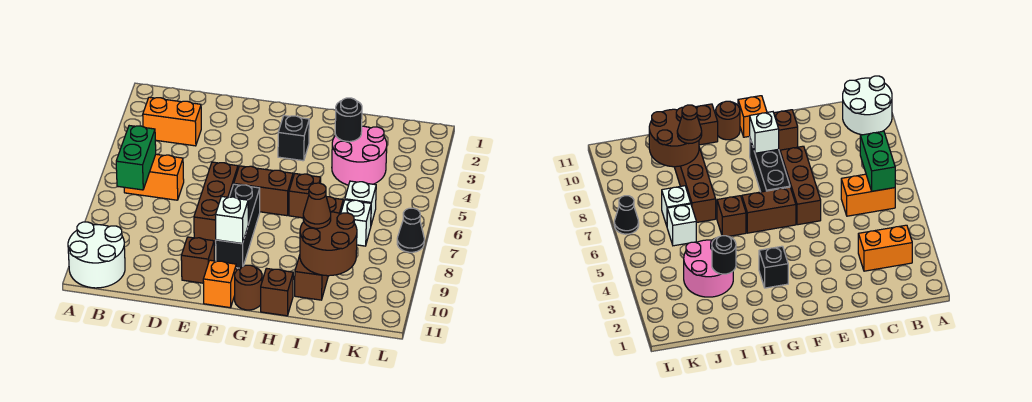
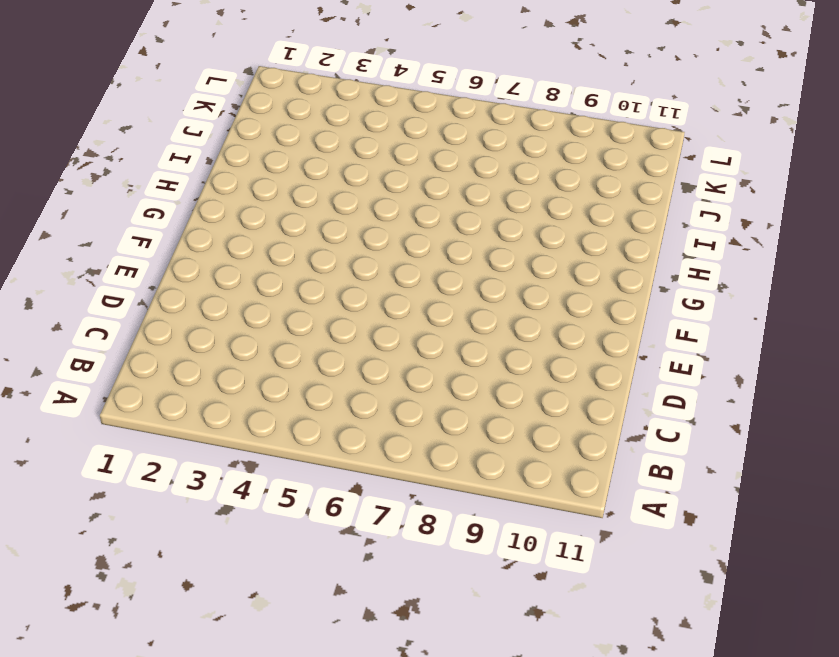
none -> white 2x2 round brick [68,222,125,288]
none -> orange 1x2 brick [143,97,201,146]
none -> orange 1x2 brick [124,154,184,200]

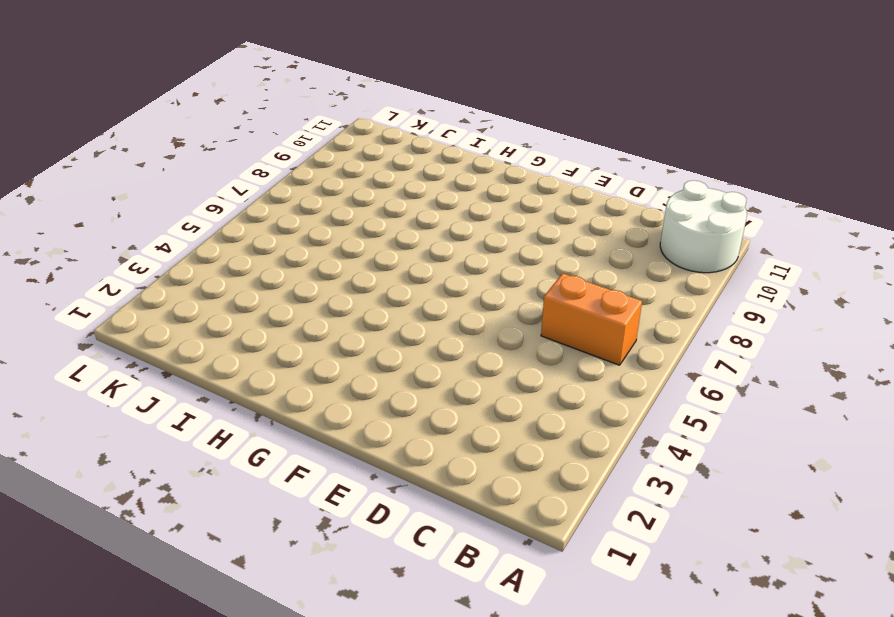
none -> orange 1x2 brick [143,97,201,146]
none -> brown 1x3 brick [194,162,238,245]
none -> brown 1x1 brick [181,237,214,283]

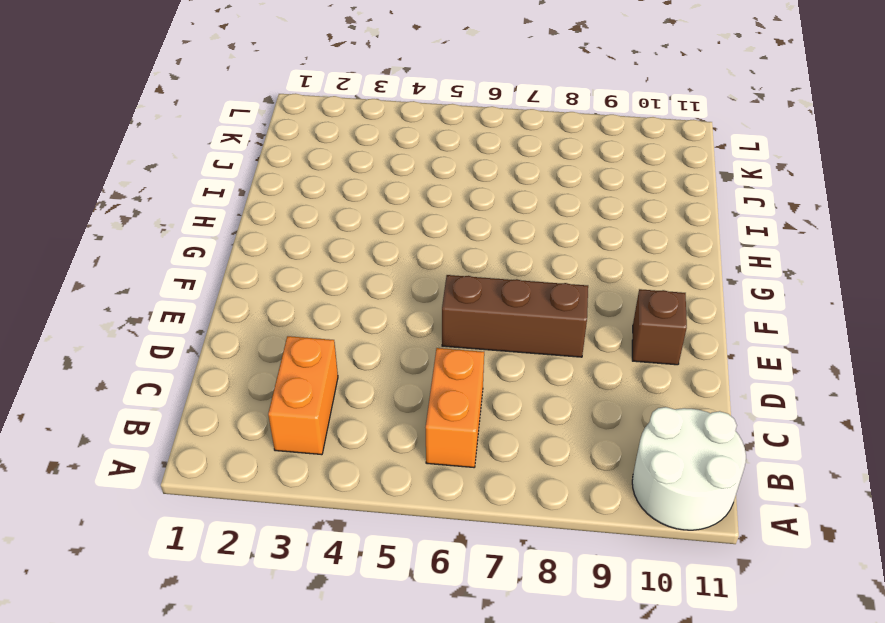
none -> brown 1x2 brick [234,166,293,216]
none -> black 1x3 brick [216,184,260,268]
none -> orange 1x1 brick [203,260,236,308]

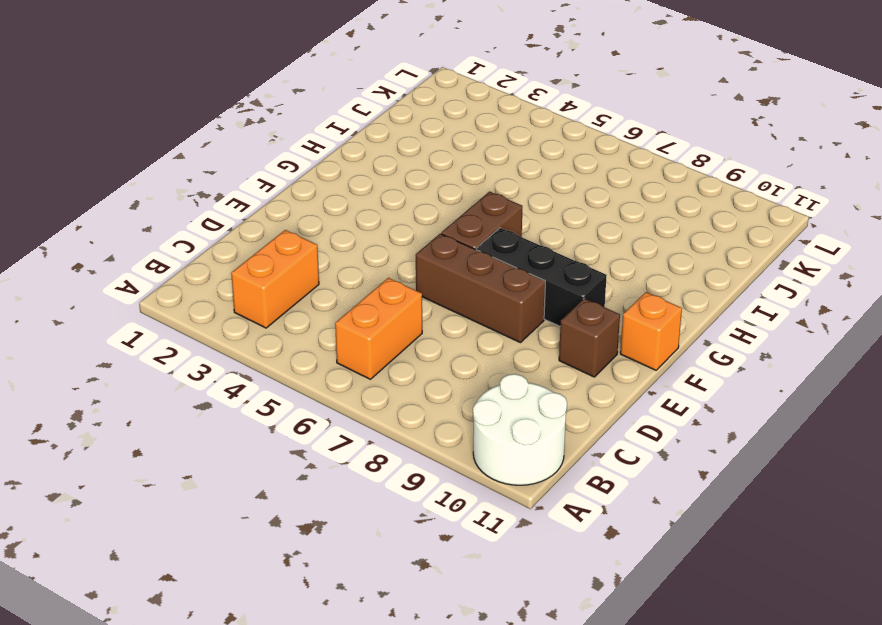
none -> black 1x1 brick [278,116,309,161]
none -> brown 1x1 round brick [235,265,262,310]
none -> brown 1x1 brick [289,174,321,218]

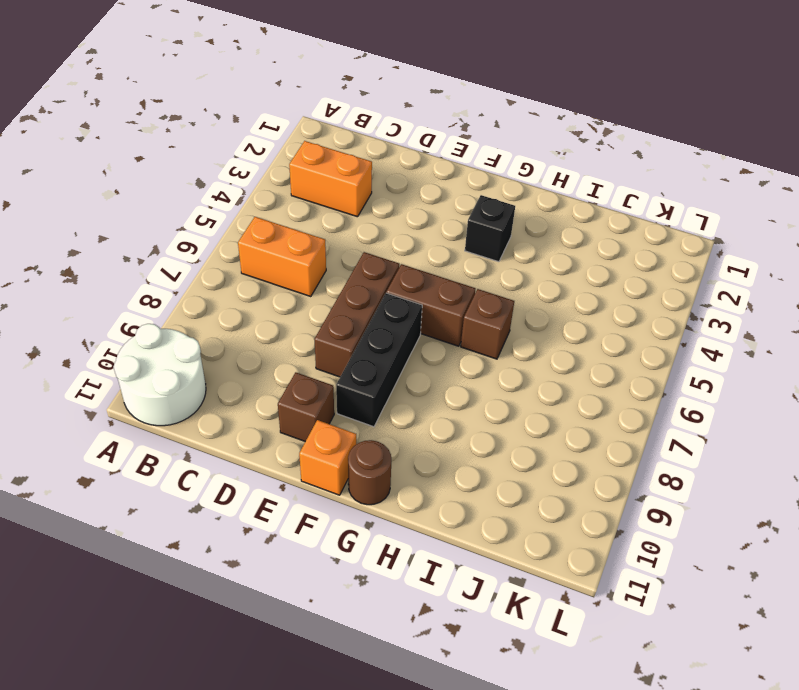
none -> brown 1x1 brick [261,268,293,316]
none -> pink 2x2 round brick [332,126,387,185]
none -> brown 1x4 brick [295,197,343,300]

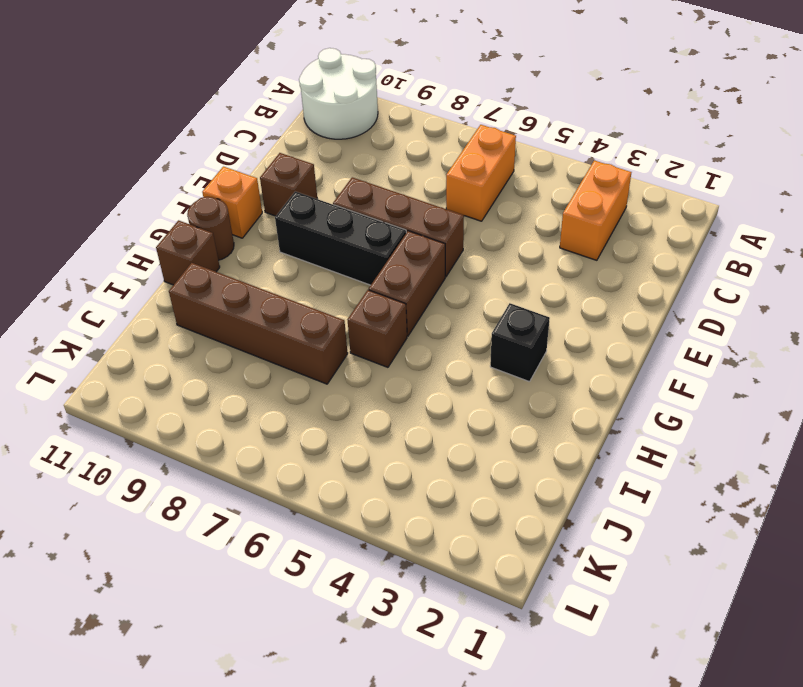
none -> pink 2x2 round brick [332,126,387,185]
none -> white 1x1 brick [345,181,376,225]
none -> white 1x1 brick [341,200,371,246]

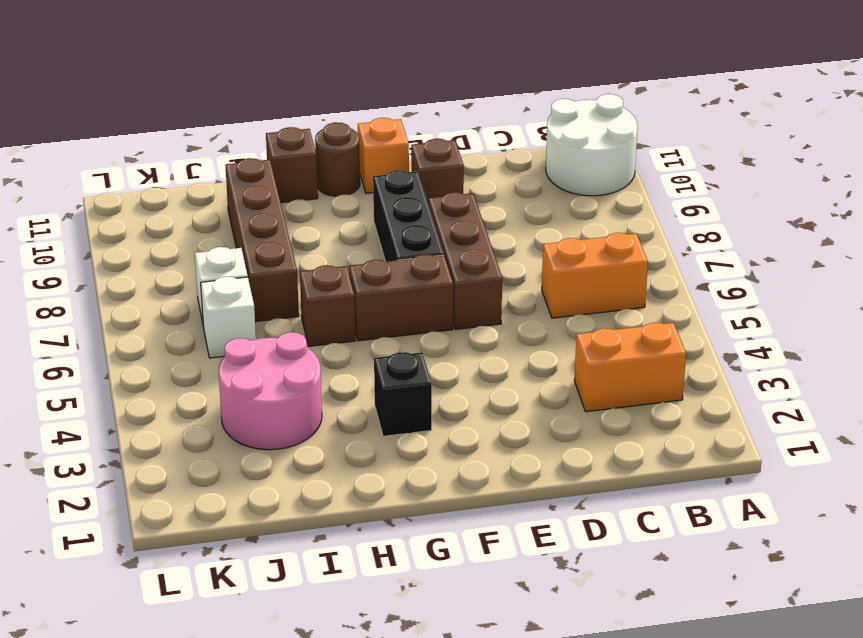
none -> black 1x1 cone [397,208,424,252]
none -> green 1x2 brick [116,126,156,190]
none -> white 1x1 brick [216,196,248,244]

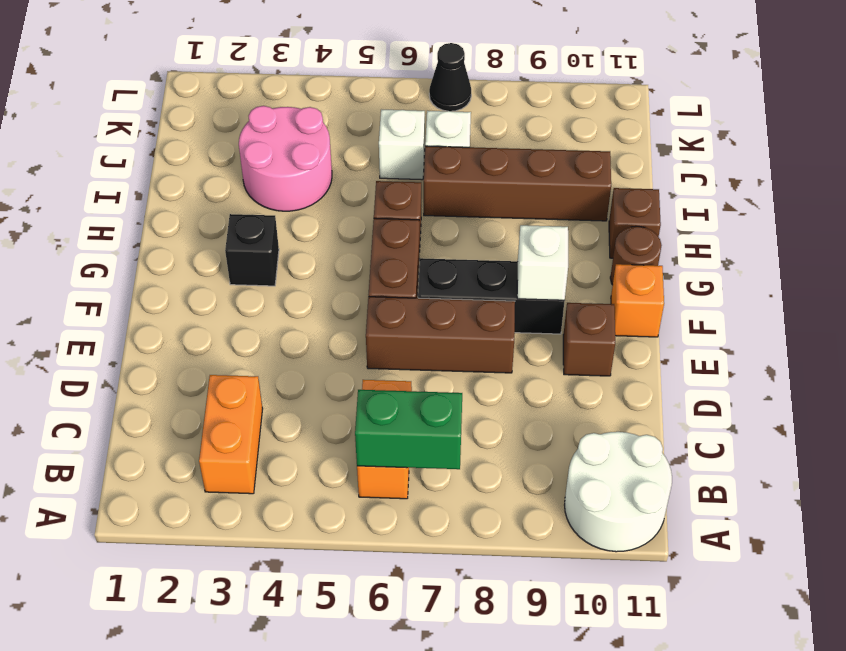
none -> black 1x1 round brick [335,98,362,142]
none -> brown 2x2 round brick [300,212,357,276]
none -> brown 1x1 cone [303,183,331,228]

